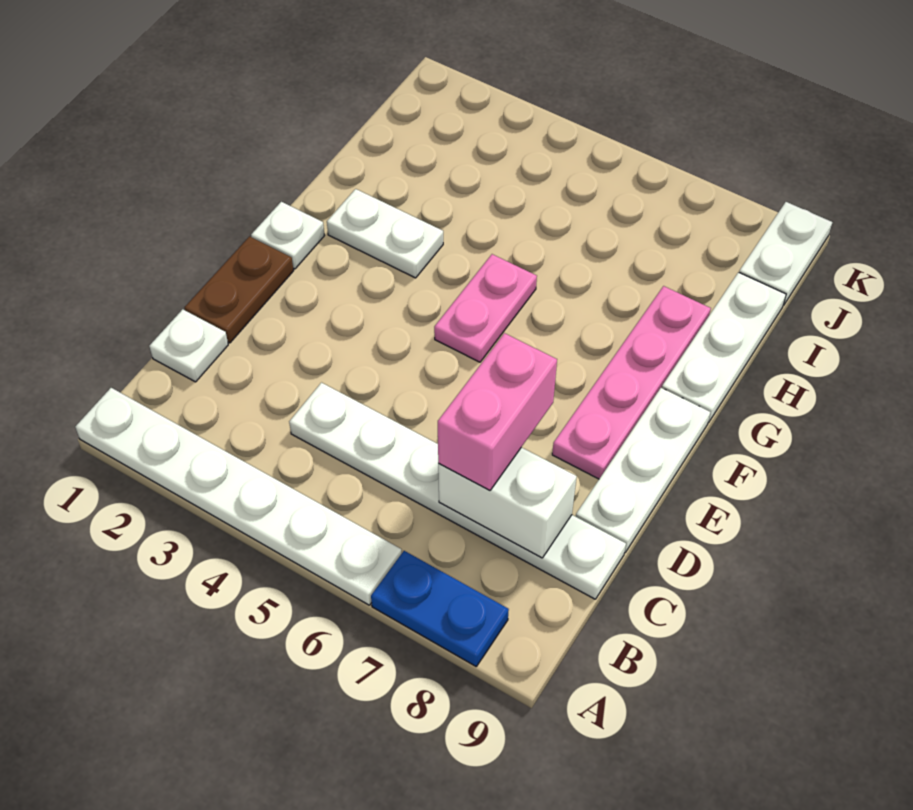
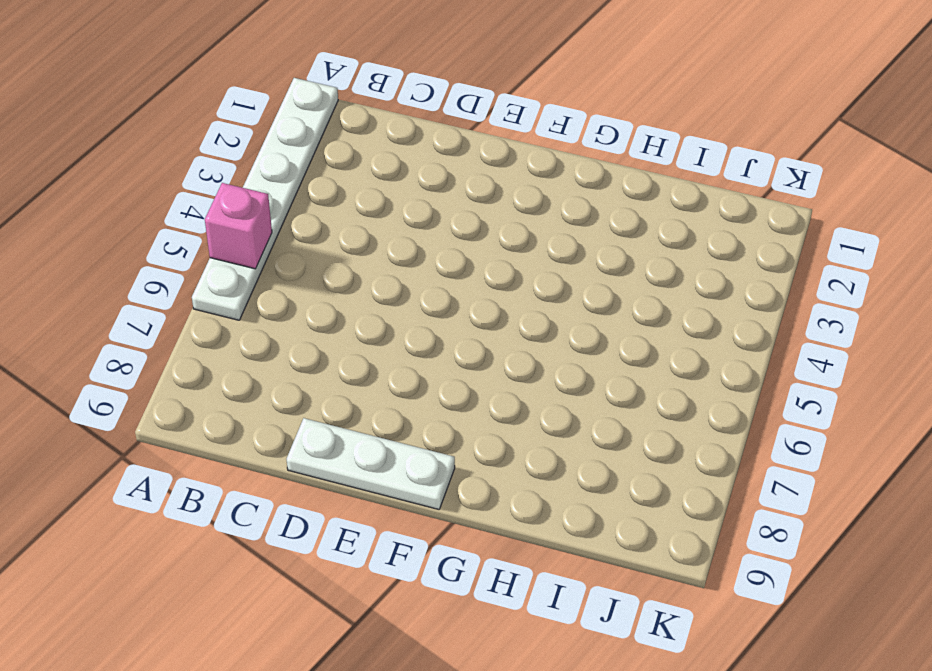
pink 1x1 brick [205,183,272,269] -> none
none -> blue 1x2 plate [371,551,509,666]
none -> white 1x1 plate [149,309,228,382]
none -> white 1x6 plate [289,383,626,599]

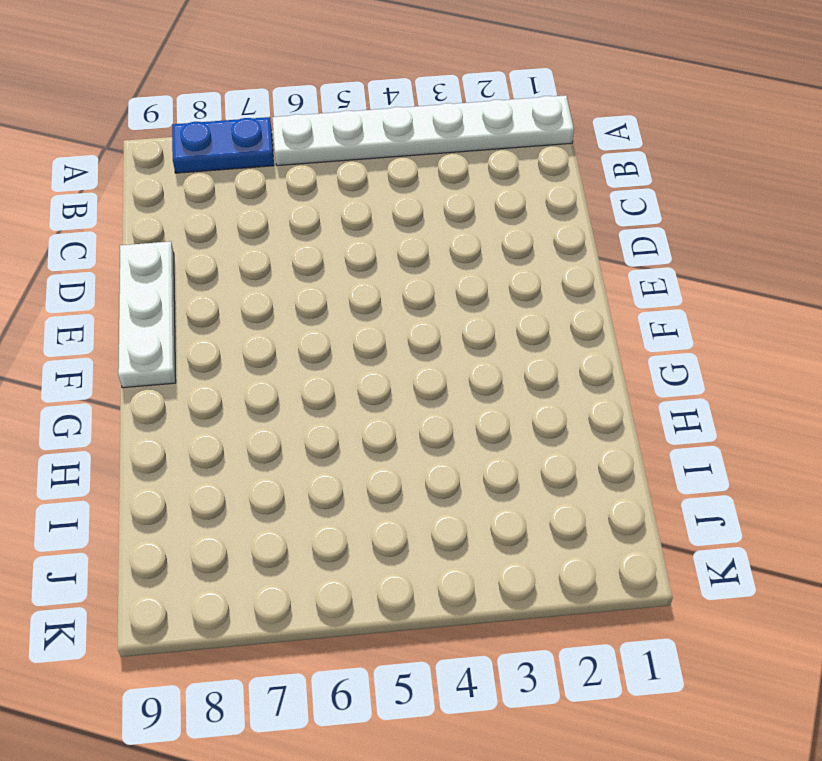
none -> white 1x1 plate [149,309,228,382]
none -> white 1x6 plate [289,383,626,599]
none -> brown 1x2 plate [185,236,294,343]

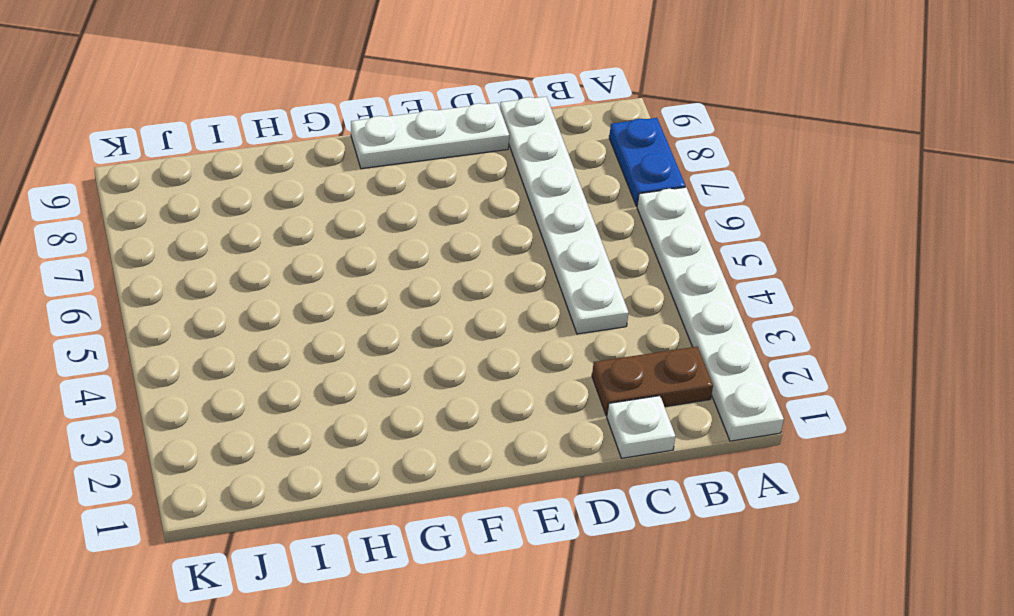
brown 1x2 plate [592,347,713,416] -> brown 1x2 plate moved to [185,236,294,343]
none -> pink 1x4 plate [552,286,711,479]
none -> white 1x1 plate [251,202,325,269]
none -> pink 1x2 plate [434,254,537,362]

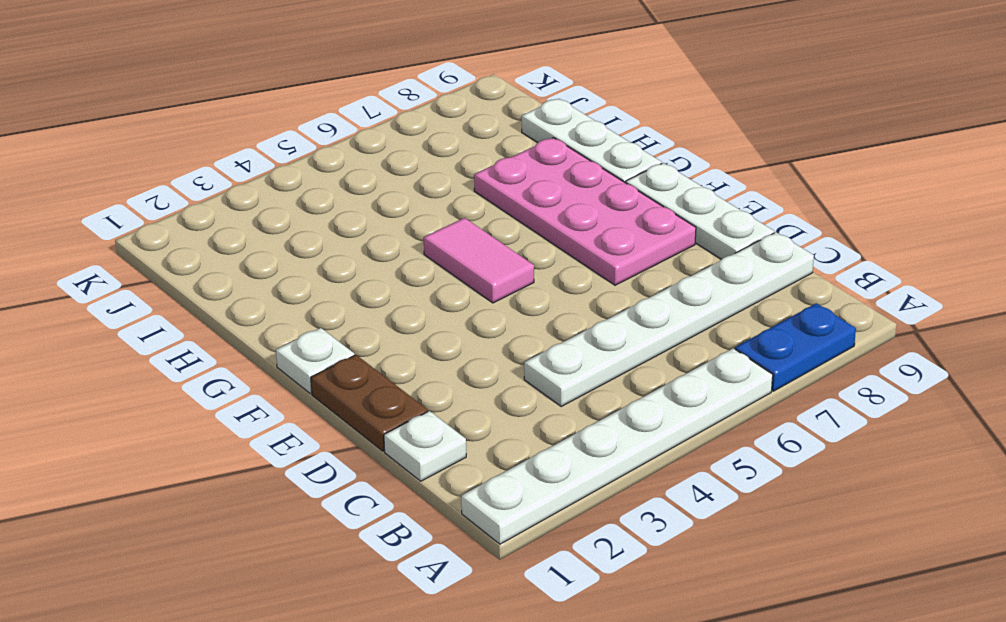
pink 2x4 plate [474,138,696,285] -> pink 1x4 plate [552,286,711,479]
pink 1x2 tile [424,218,534,303] -> pink 1x2 plate [434,254,537,362]
none -> white 1x2 plate [327,189,443,278]
none -> white 1x2 plate [739,202,832,305]
none -> white 1x2 brick [438,447,577,558]

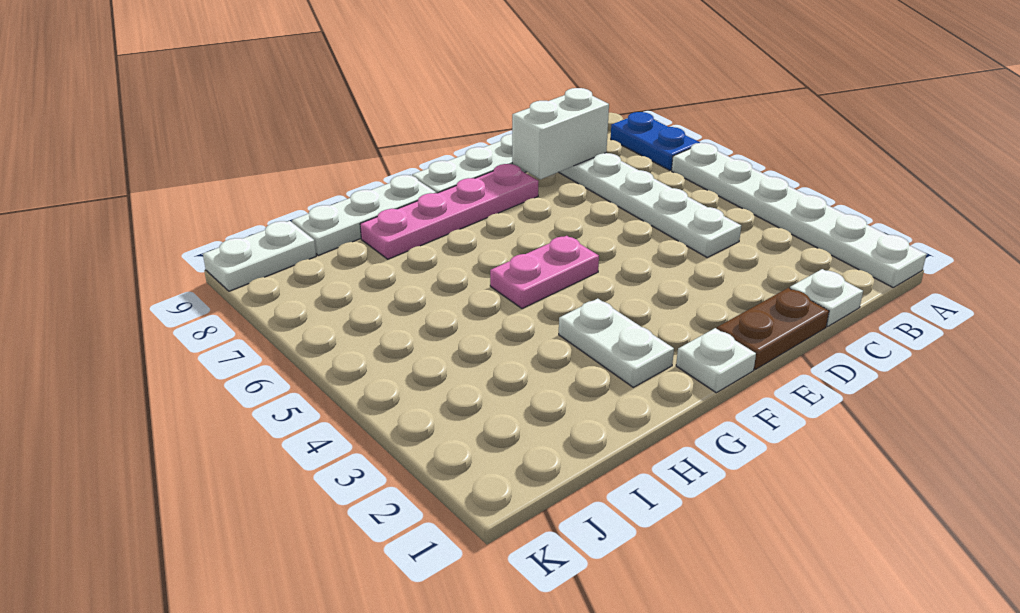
white 1x2 brick [512,88,609,179] -> white 1x2 brick turned to [438,447,577,558]
none -> pink 1x2 brick [438,333,557,491]

